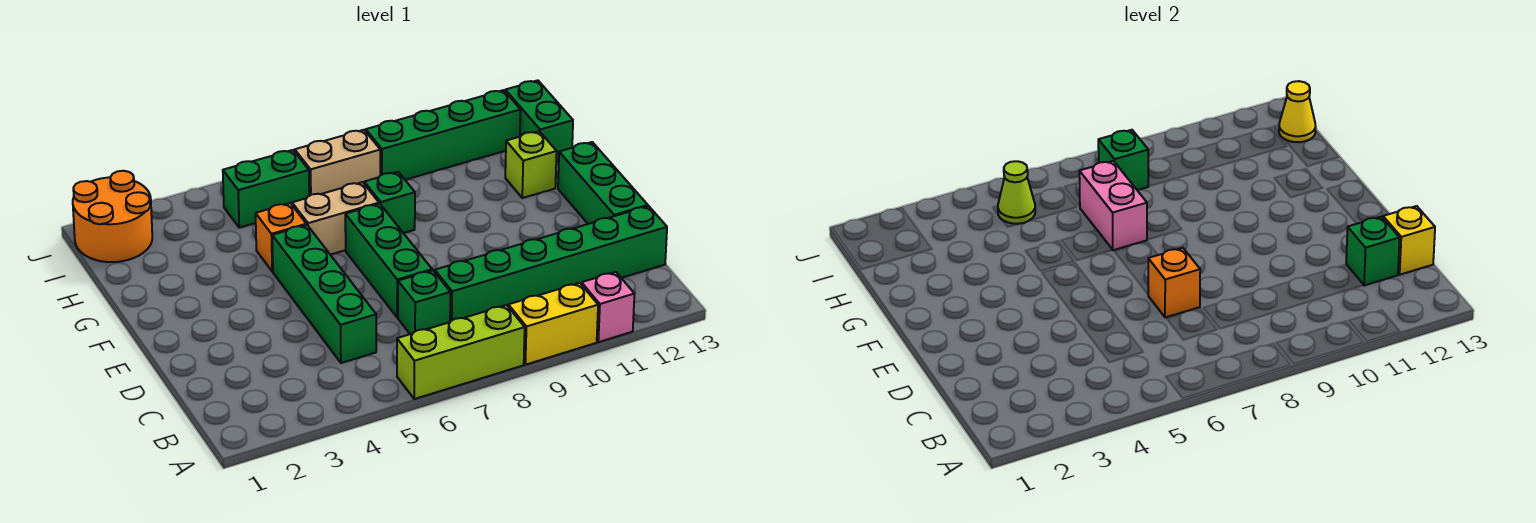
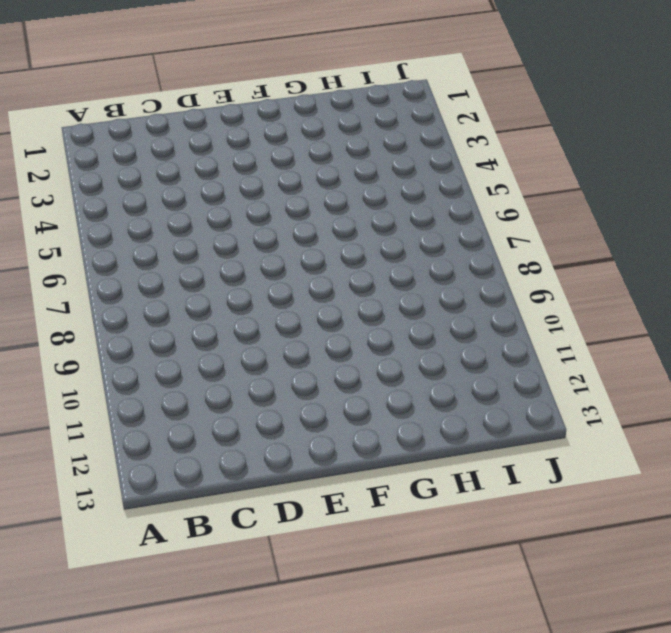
none -> lime 1x3 brick [397,305,525,399]
none -> yellow 1x2 brick [508,283,598,365]
none -> pink 1x1 brick [581,272,634,342]

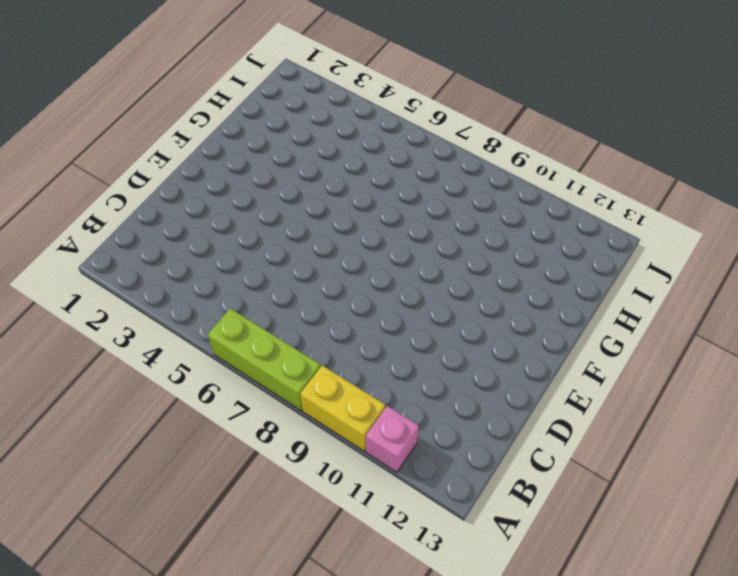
none -> green 1x4 brick [272,225,376,363]
none -> green 1x1 brick [398,270,450,334]
none -> green 1x6 brick [435,206,667,322]

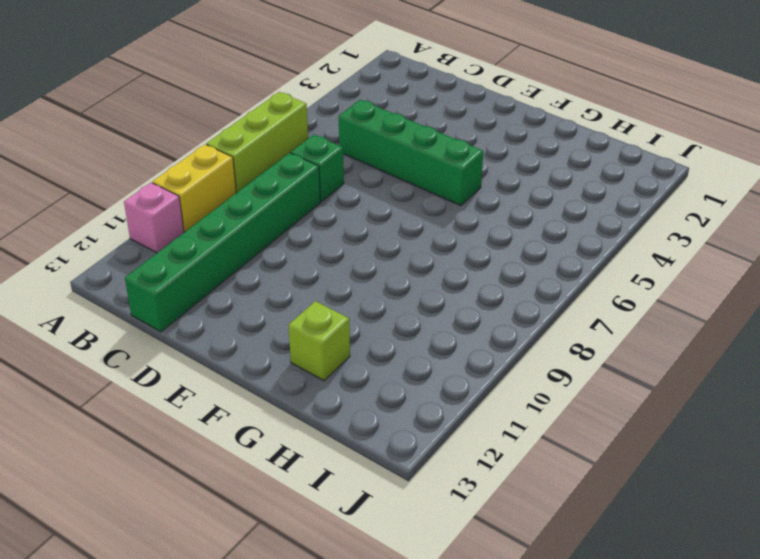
none -> green 1x3 brick [345,204,432,318]
none -> green 1x3 brick [558,142,648,224]
none -> orange 1x1 brick [256,203,306,272]

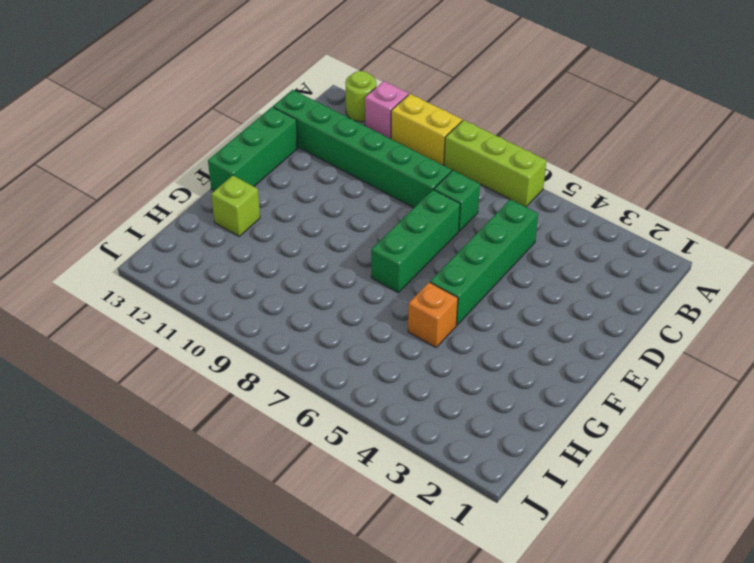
lime 1x1 round brick [345,71,376,122] -> none
none -> tan 1x2 brick [292,182,379,254]
none -> green 1x1 brick [364,172,415,233]
none -> green 1x2 brick [505,80,573,162]

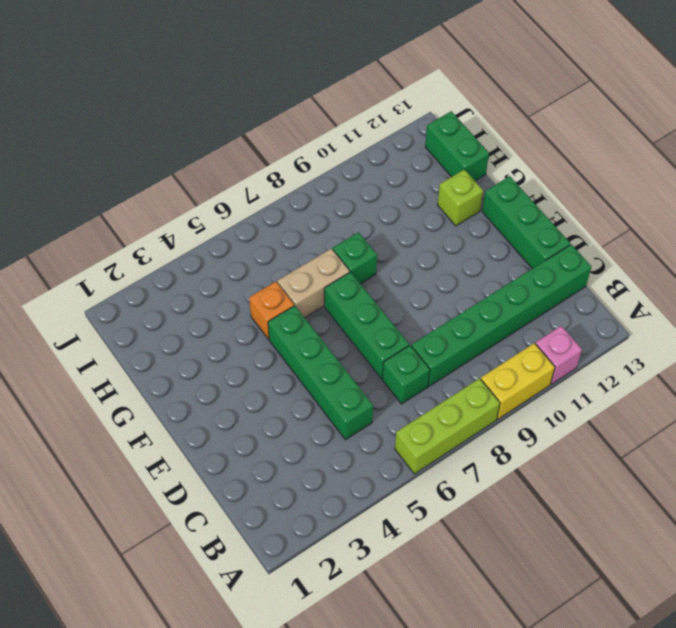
none -> orange 2x2 round brick [73,171,152,262]
none -> green 1x2 brick [223,150,309,228]
none -> tan 1x2 brick [295,130,380,196]

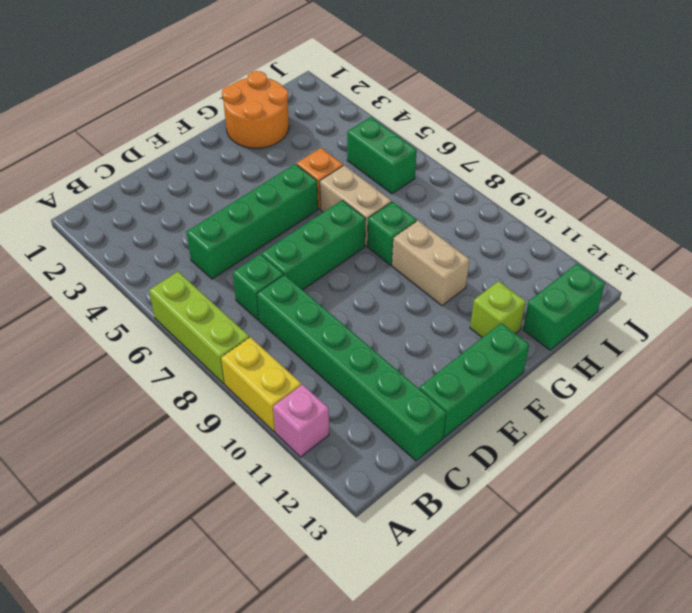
orange 2x2 round brick [222,71,289,148] -> orange 2x2 round brick moved to [73,171,152,262]
tan 1x2 brick [392,221,470,306] -> tan 1x2 brick moved to [295,130,380,196]
none -> green 1x4 brick [366,90,521,180]
none -> green 1x1 brick [1346,217,1400,286]
none -> yellow 1x1 brick [1383,206,1435,275]

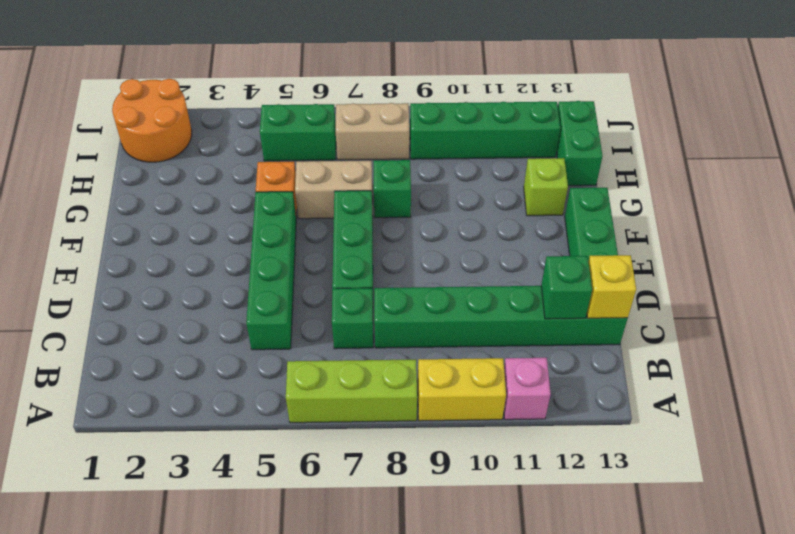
none -> orange 1x1 brick [1148,248,1200,318]
none -> pink 1x2 brick [1079,161,1147,250]
none -> lime 1x1 cone [998,161,1035,224]

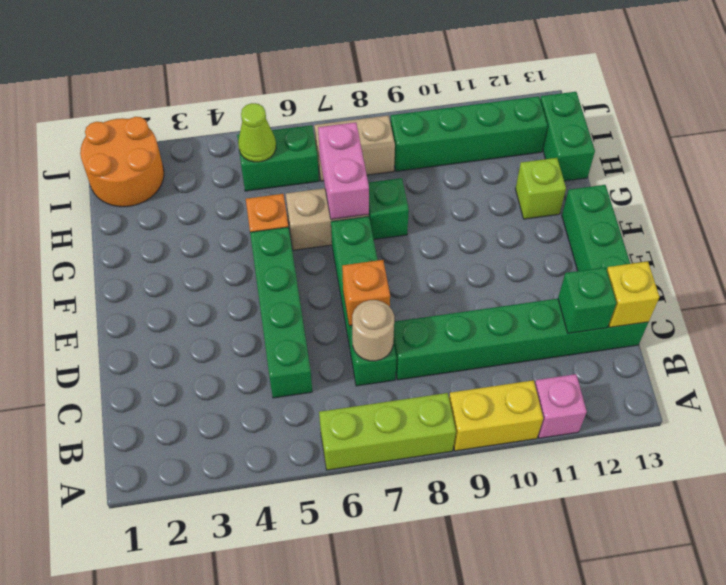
tan 1x1 round brick [352,300,394,361] -> none
none -> green 1x1 brick [1098,130,1148,190]
none -> yellow 1x1 cone [1279,81,1316,142]

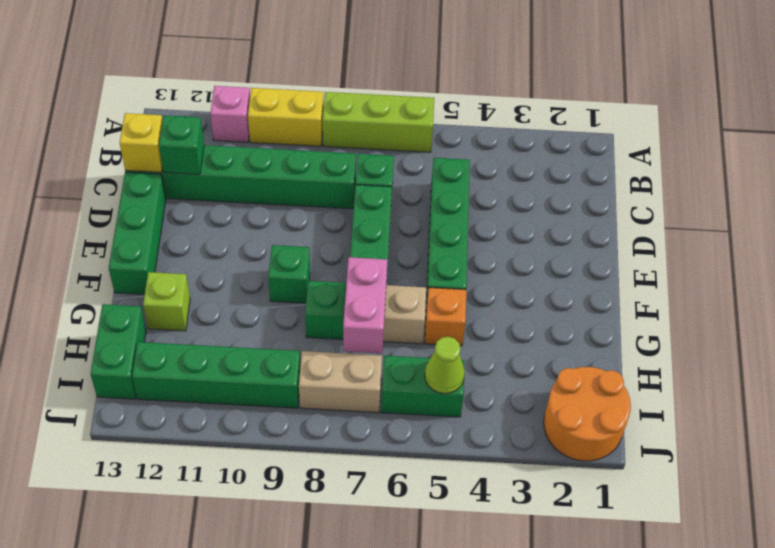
green 1x1 brick [268,245,310,303] -> green 1x1 brick moved to [1098,130,1148,190]
none -> orange 1x1 brick [1148,248,1200,318]
none -> yellow 1x1 cone [1279,81,1316,142]

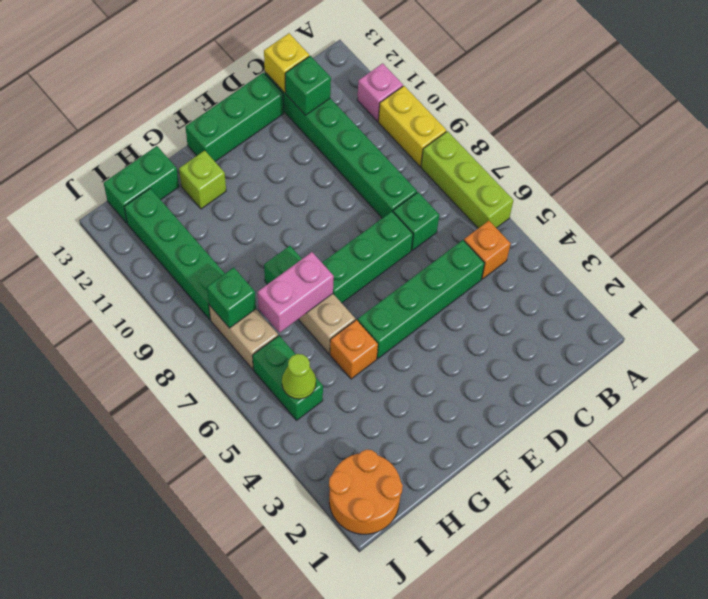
orange 1x1 brick [464,221,511,279] -> orange 1x1 brick moved to [1148,248,1200,318]
none -> yellow 1x1 cone [1279,81,1316,142]

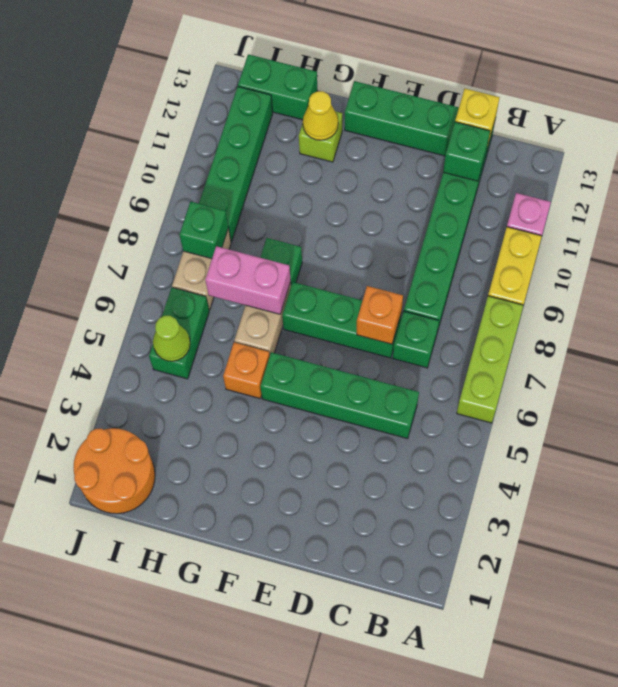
yellow 1x1 cone [303,91,338,140] -> yellow 1x1 cone moved to [1279,81,1316,142]

